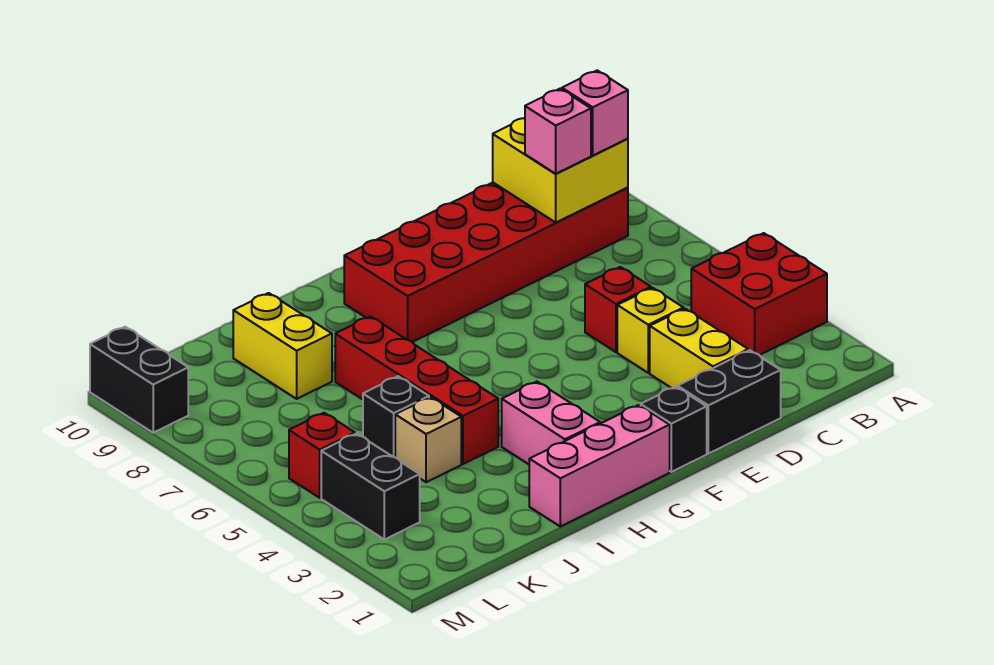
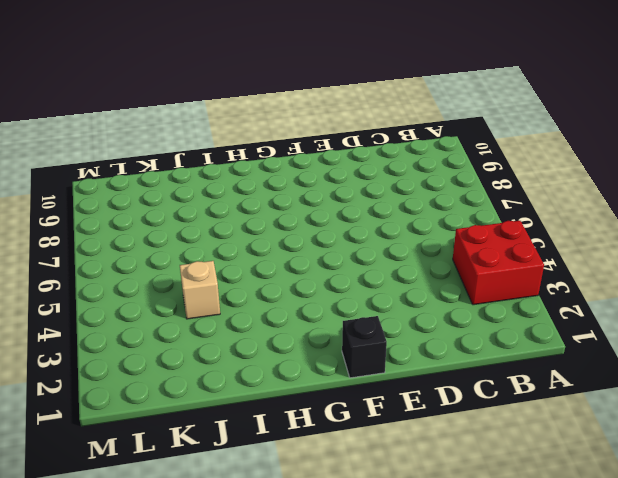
none -> red 2x6 brick [344,183,628,342]
none -> black 1x2 brick [678,350,781,454]
none -> yellow 1x2 brick [650,309,748,388]

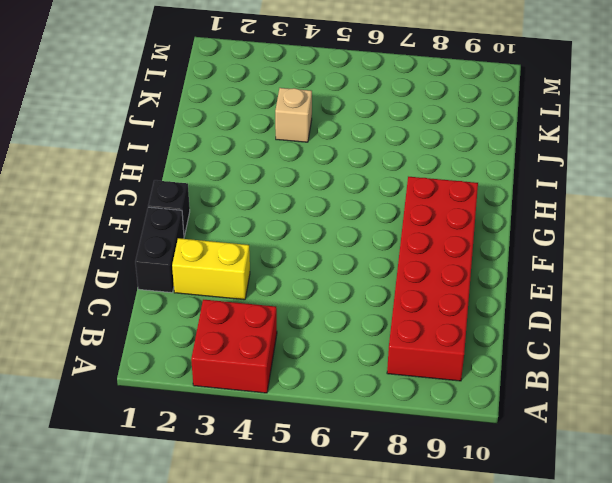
none -> yellow 1x1 brick [617,288,684,373]
none -> red 1x1 brick [585,267,651,352]
none -> pink 1x3 brick [529,405,670,526]

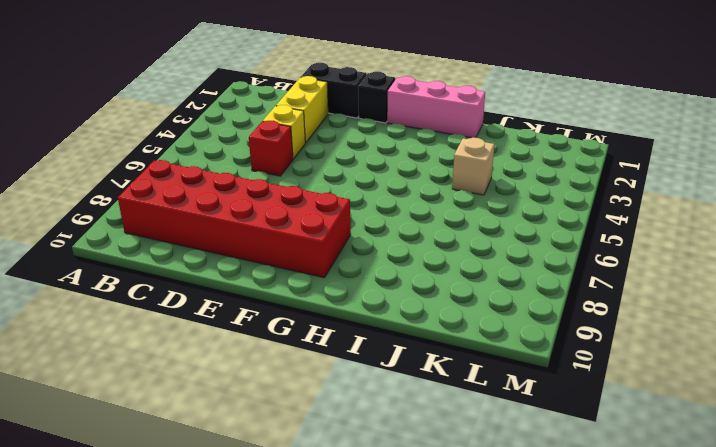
none -> red 2x2 brick [691,233,827,355]
none -> pink 1x2 brick [502,382,600,464]
none -> red 1x4 brick [335,316,498,464]

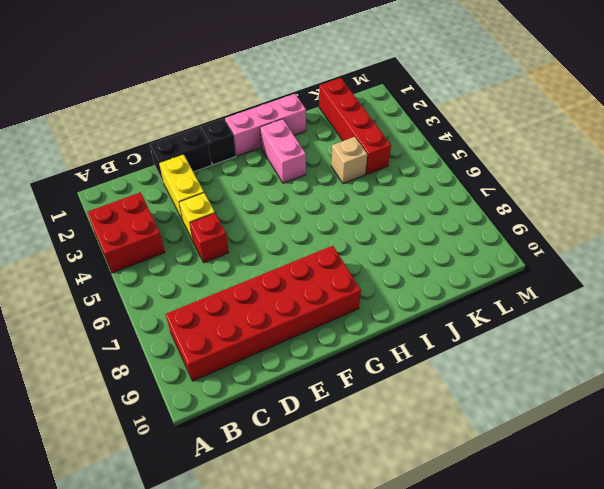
red 1x4 brick [319,78,391,174] -> red 1x4 brick moved to [335,316,498,464]
none -> black 1x1 brick [363,376,429,457]
none -> yellow 1x2 brick [233,293,332,399]
none -> black 1x2 brick [321,434,420,540]

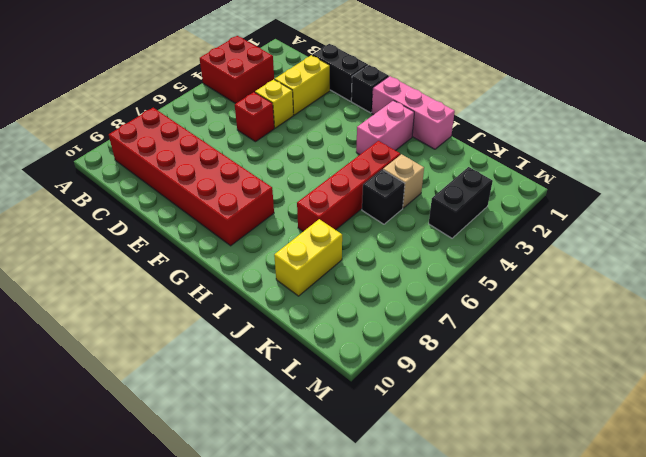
none -> red 1x1 brick [289,413,355,498]
none -> black 1x2 brick [90,327,188,433]
none -> yellow 2x2 brick [493,118,628,222]

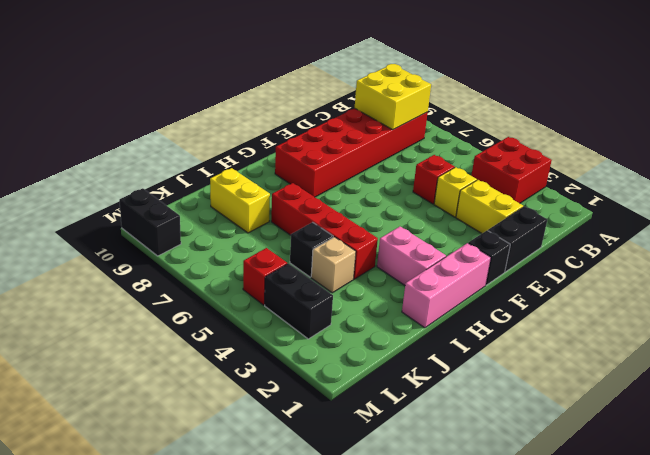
none -> pink 1x1 brick [562,70,628,155]
none -> pink 1x1 brick [525,89,591,174]

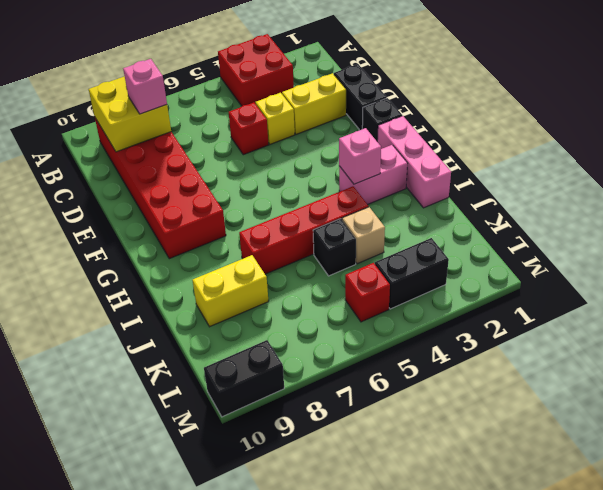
pink 1x1 brick [339,128,381,184] -> pink 1x1 brick moved to [562,70,628,155]

